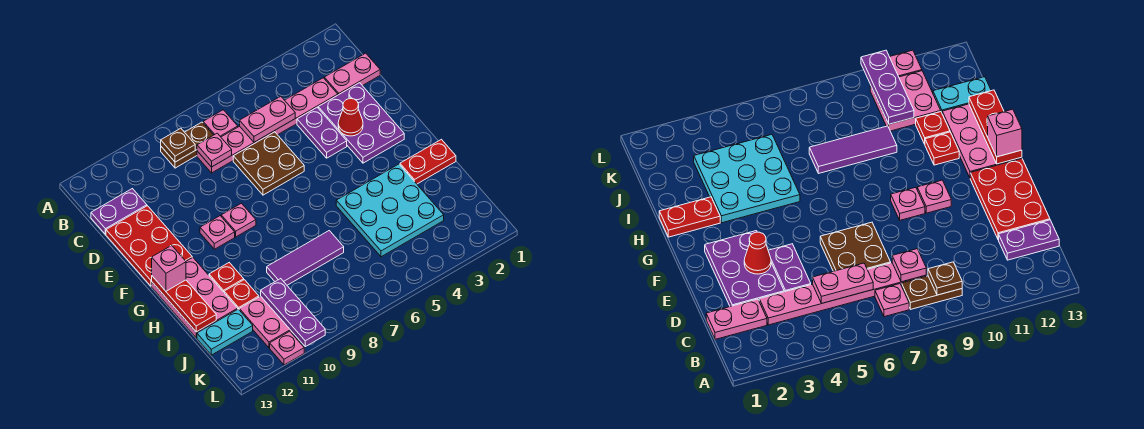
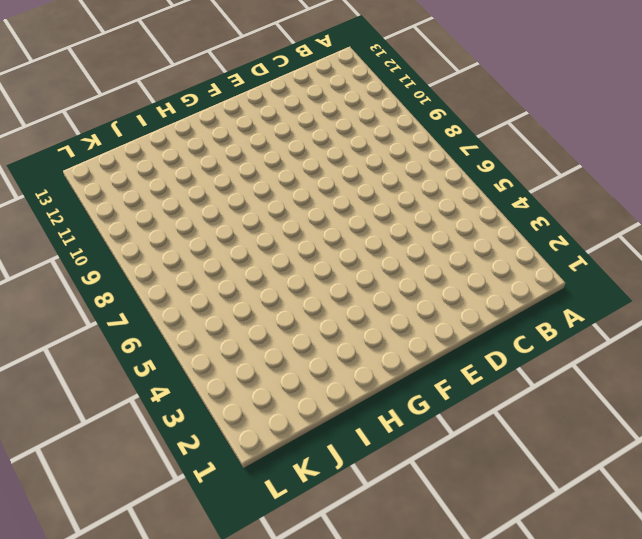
none -> pink 1x1 plate [203,110,238,137]
none -> brown 1x2 plate [161,122,213,168]
none -> pink 1x2 plate [324,53,380,95]

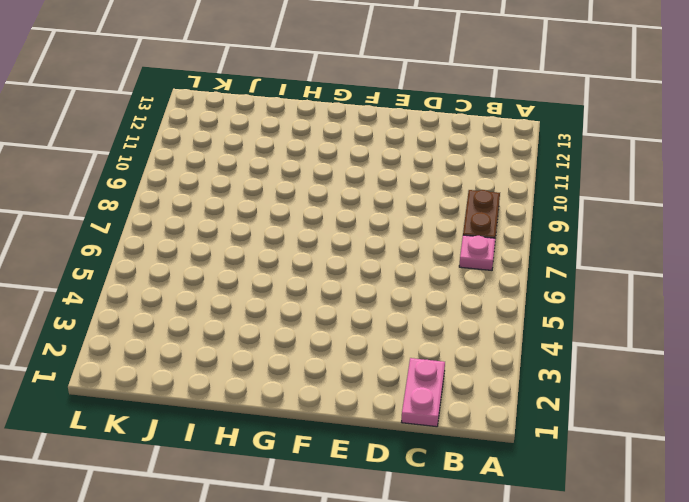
none -> pink 1x6 plate [197,78,338,173]
none -> purple 1x2 plate [91,189,147,234]
none -> purple 2x3 plate [318,83,404,163]

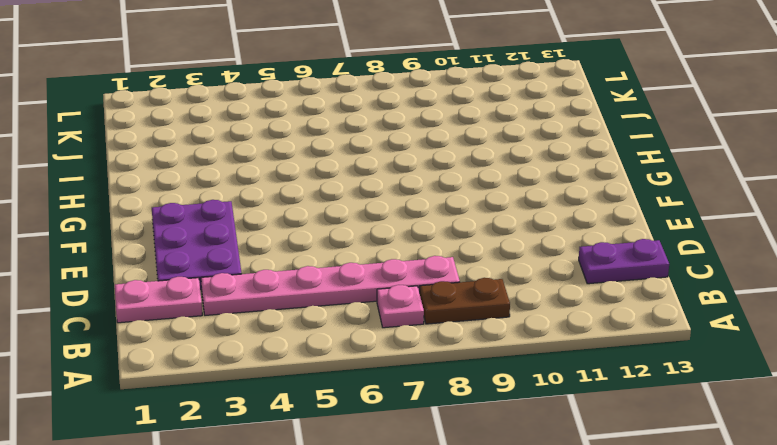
none -> purple 1x2 plate [297,108,347,158]
none -> brown 2x2 plate [233,132,304,195]
none -> red 2x3 plate [106,206,192,286]

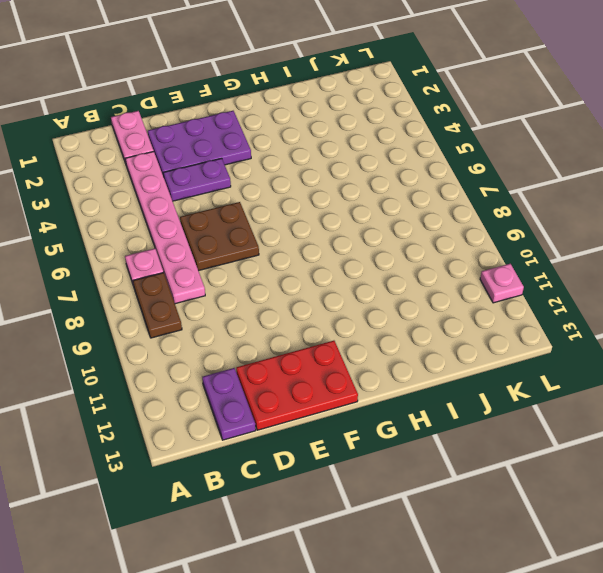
none -> pink 1x1 plate [221,203,256,237]
none -> pink 1x1 plate [200,216,235,249]
none -> pink 2x3 plate [152,257,238,338]

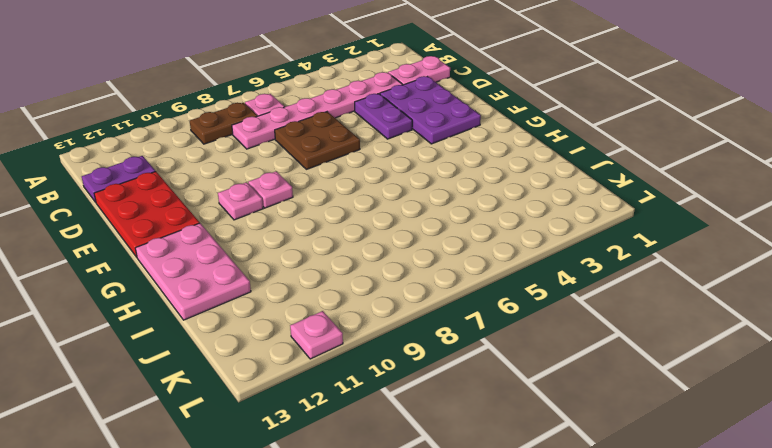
none -> red 1x2 plate [400,139,456,184]
none -> cyan 3x3 plate [336,164,444,257]
none -> red 1x1 plate [209,263,244,292]

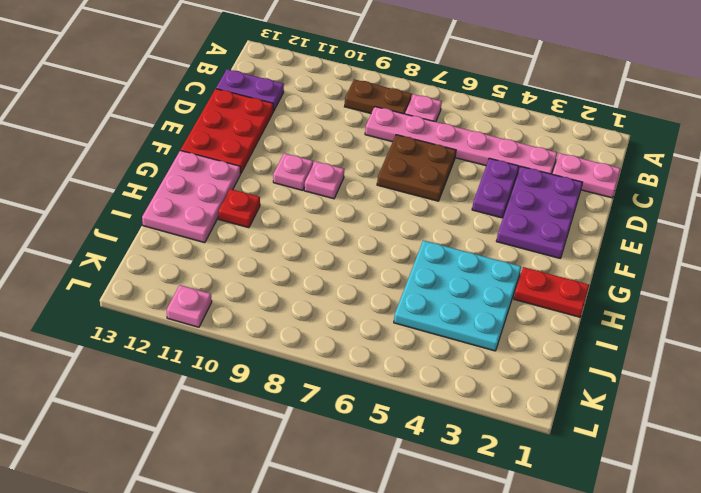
none -> purple 1x3 tile [267,231,344,285]
none -> red 1x1 plate [224,280,259,309]
none -> pink 2x2 plate [239,296,294,348]

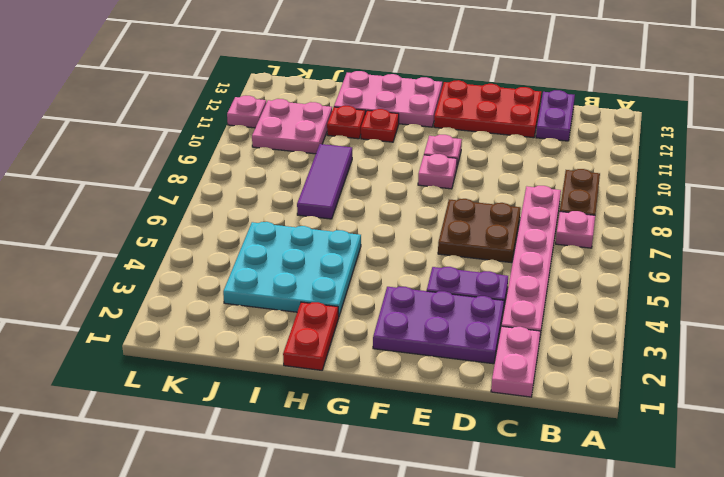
none -> cyan 1x2 plate [197,309,253,355]
none -> brown 1x1 plate [161,128,195,162]
none -> pink 1x2 plate [240,96,295,142]

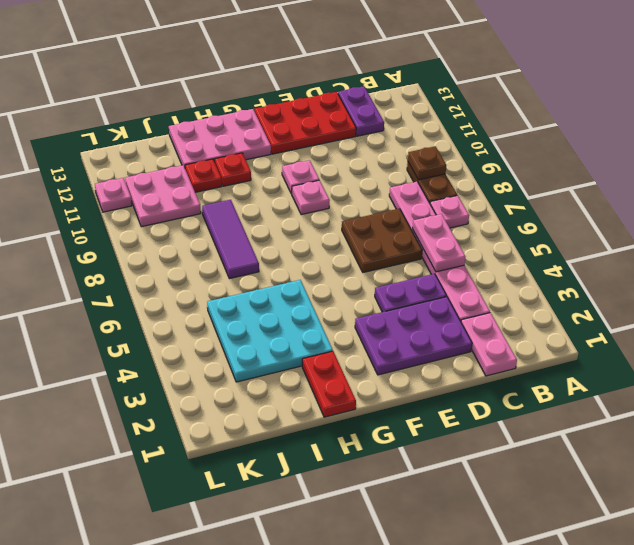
none -> cyan 1x2 plate [197,309,253,355]
none -> pink 1x1 plate [197,133,232,167]
none -> red 1x1 cone [338,99,363,136]

